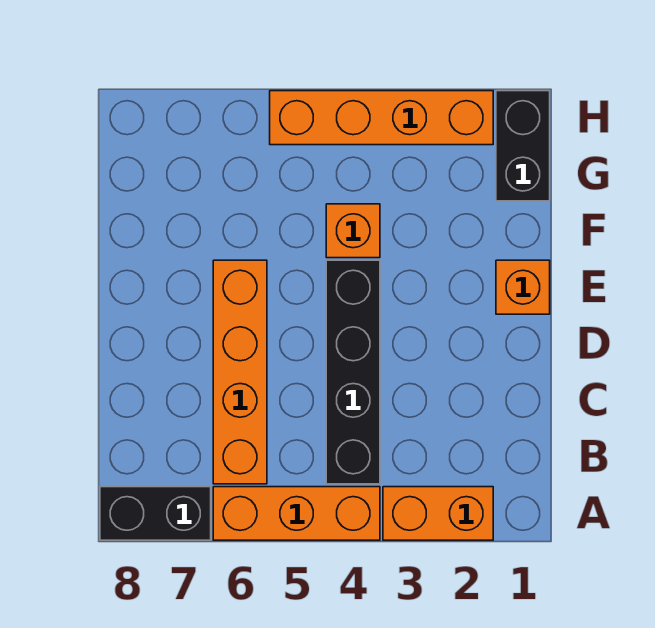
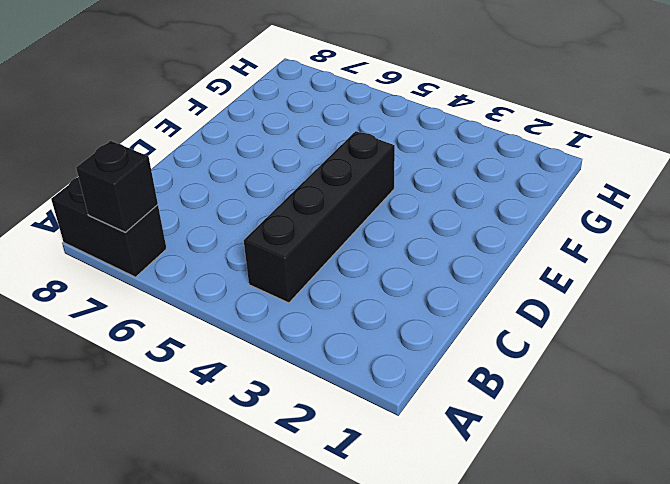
black 1x1 brick [76,141,158,232] -> none
none -> orange 1x2 brick [383,487,493,540]
none -> orange 1x3 brick [213,487,380,540]

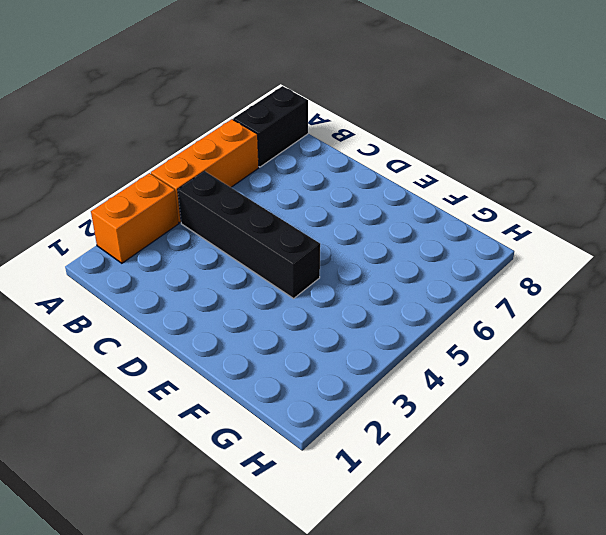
none -> orange 1x4 brick [213,260,267,484]
none -> orange 1x1 brick [496,260,550,314]

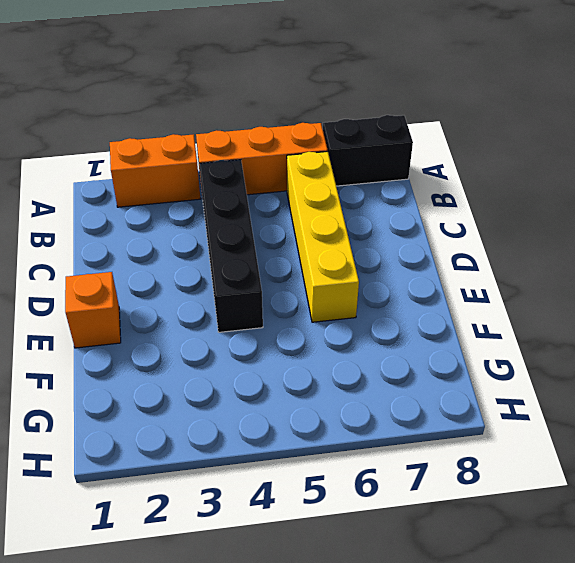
yellow 1x4 brick [287,151,359,322] -> orange 1x4 brick [213,260,267,484]
none -> orange 1x1 brick [326,204,380,258]
none -> black 1x2 brick [496,91,550,201]

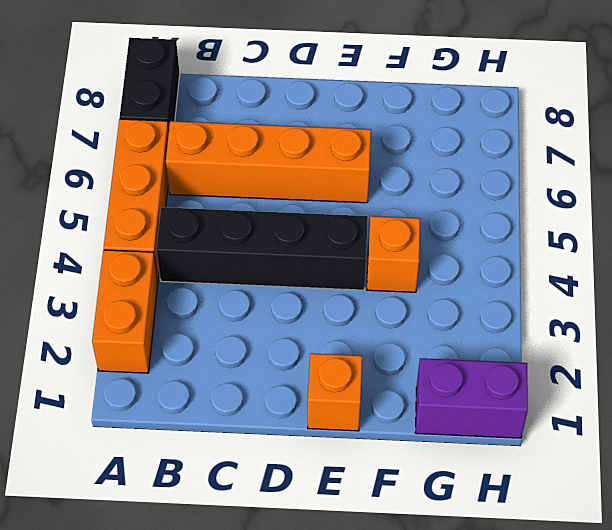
purple 1x2 brick [416,358,528,438] -> black 1x2 brick [496,91,550,201]
none -> orange 1x4 brick [270,91,493,145]

